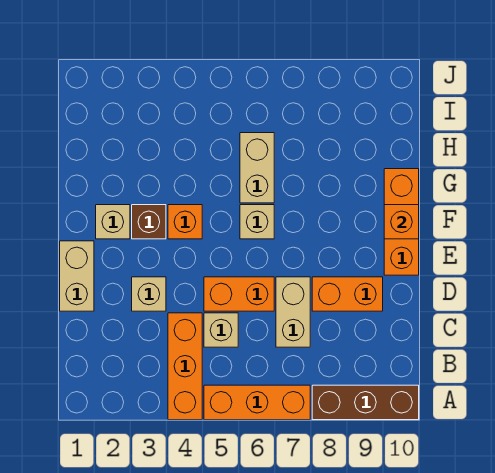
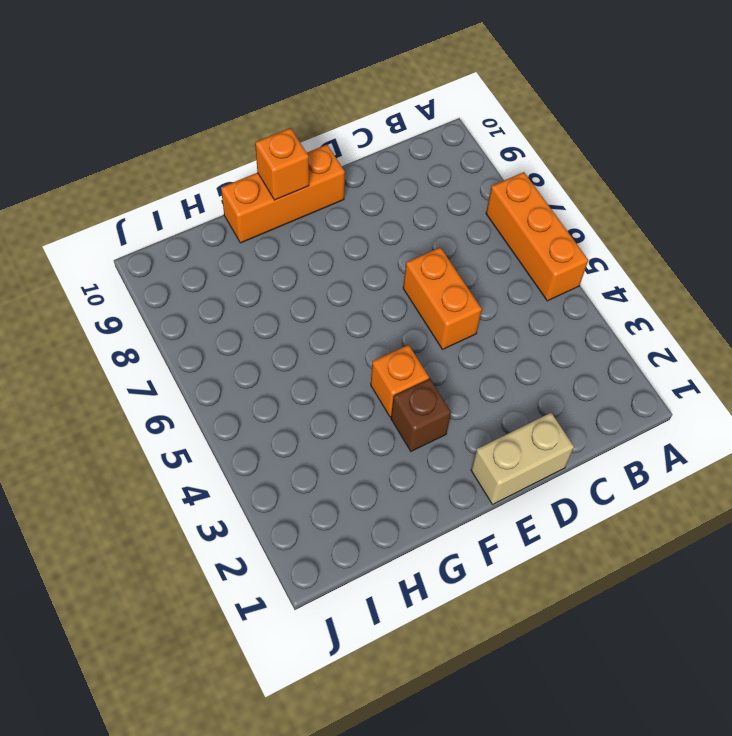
none -> orange 1x3 brick [168,313,202,420]
none -> brown 1x3 brick [312,385,419,420]
none -> tan 1x1 brick [204,313,238,347]

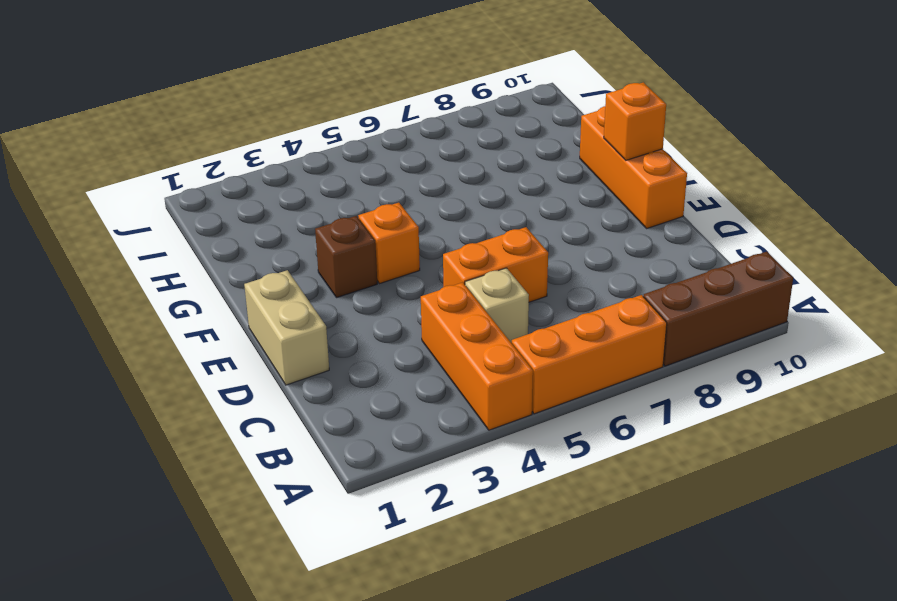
none -> tan 1x2 brick [276,277,310,347]
none -> tan 1x1 brick [132,277,166,311]
none -> orange 1x2 brick [312,277,383,311]

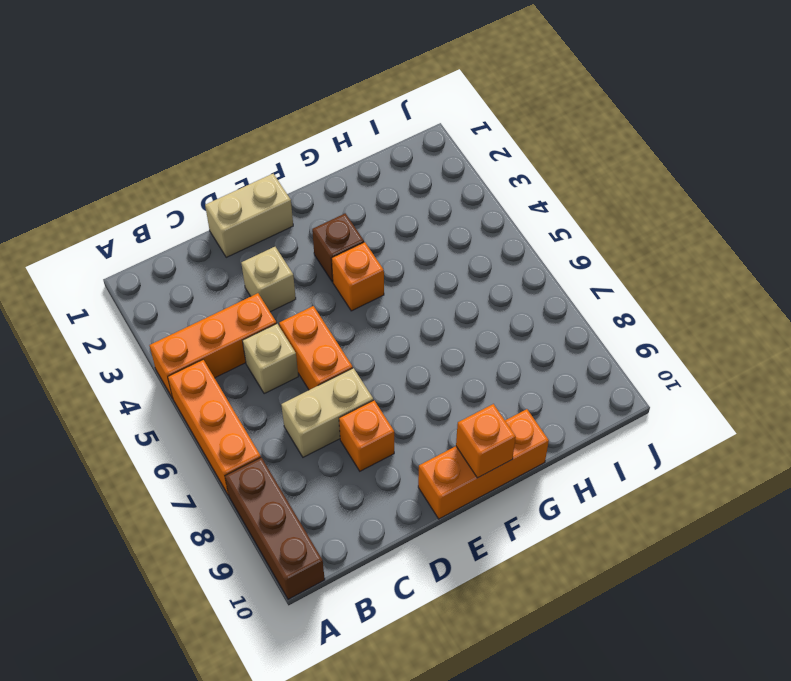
orange 1x1 brick [339,400,394,471] -> orange 1x2 brick [312,277,383,311]
none -> tan 1x1 brick [96,205,130,239]
none -> tan 1x1 brick [240,205,274,239]
none -> tan 1x2 brick [240,133,274,203]

